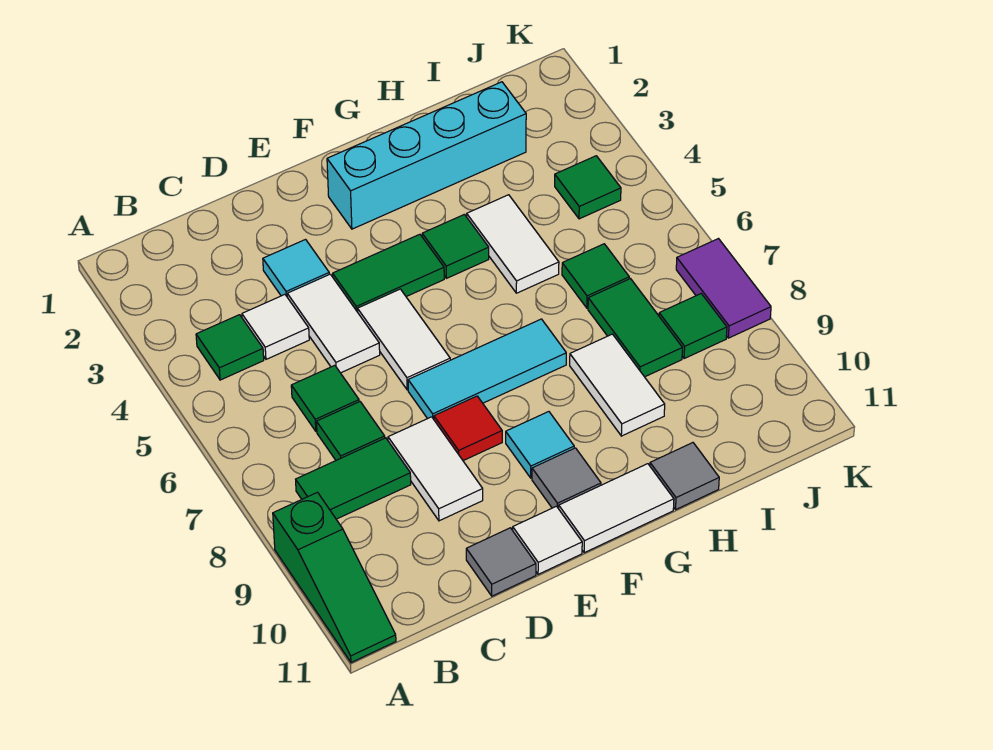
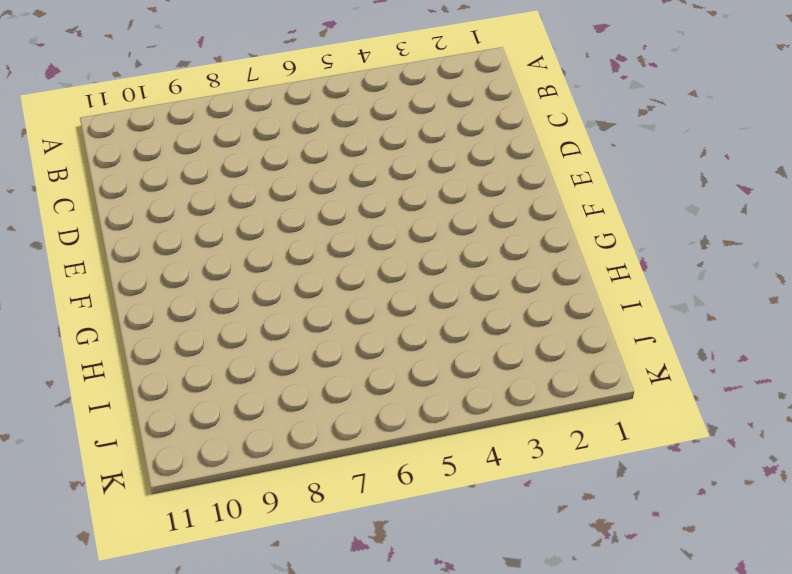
none -> green 1x3 slope [273,492,396,663]
none -> green 1x1 tile [196,315,264,380]
none -> green 1x2 tile [296,438,411,519]

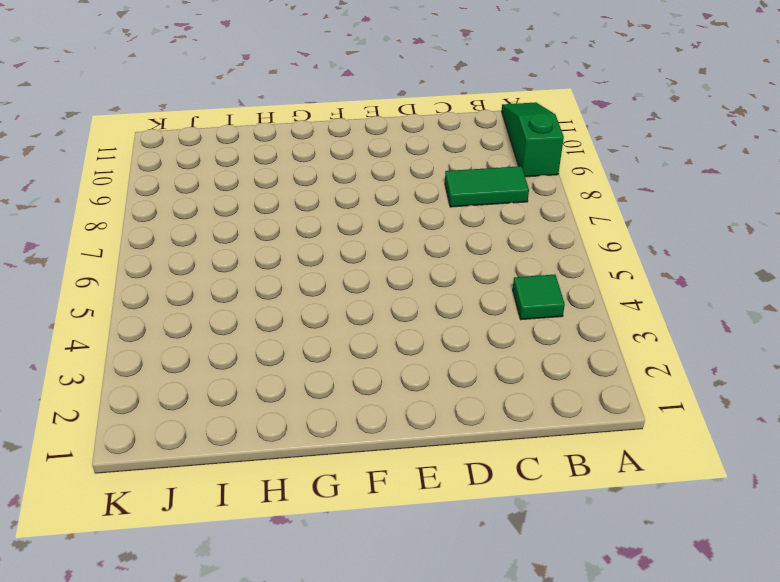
none -> white 1x1 tile [242,295,309,359]
none -> green 1x1 tile [291,365,359,431]
none -> green 1x1 tile [317,402,385,460]

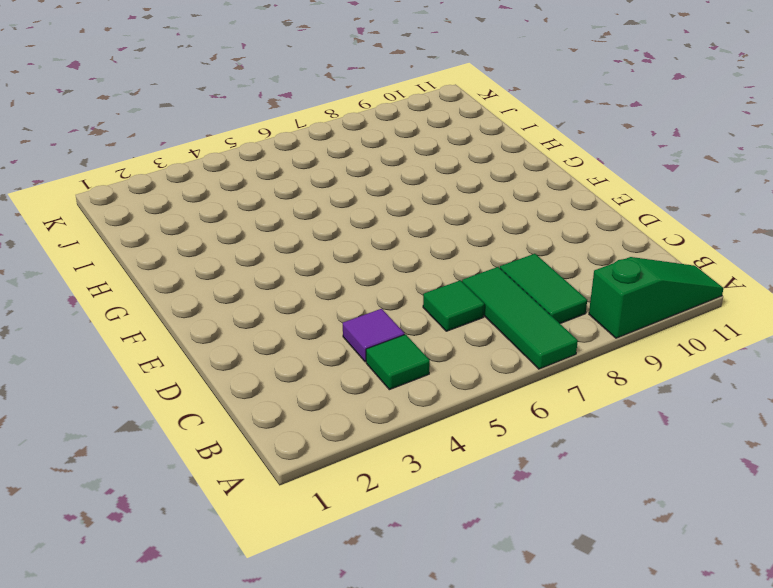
green 1x3 tile [462,267,578,369] -> green 1x1 tile [317,402,385,460]
purple 1x1 tile [343,309,405,362] -> white 1x1 tile [242,295,309,359]
none -> cyan 1x1 tile [263,240,329,296]
none -> white 1x2 tile [287,274,380,373]
none -> white 1x2 tile [388,417,483,521]

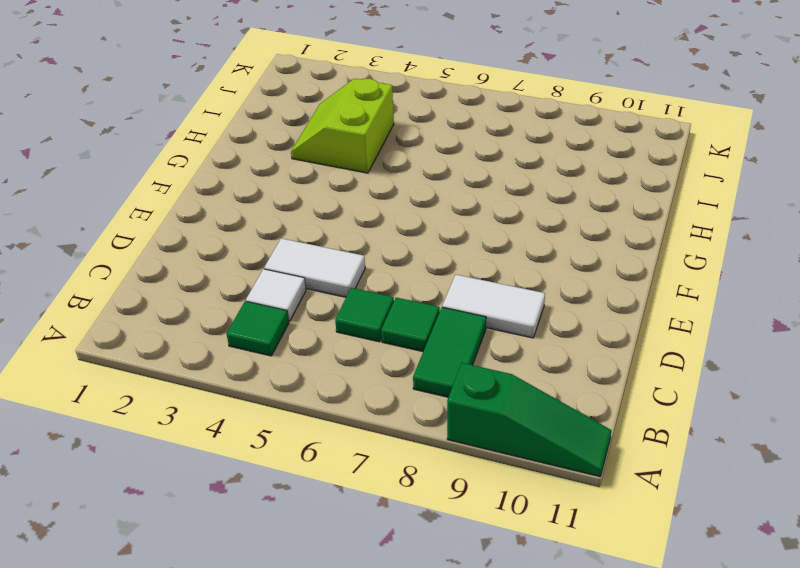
lime 2x2 slope [291,79,394,173] -> white 1x2 tile [467,195,559,293]
none -> cyan 1x1 tile [263,240,329,296]
none -> grey 1x1 tile [466,528,536,596]
none -> green 1x2 tile [333,234,444,312]

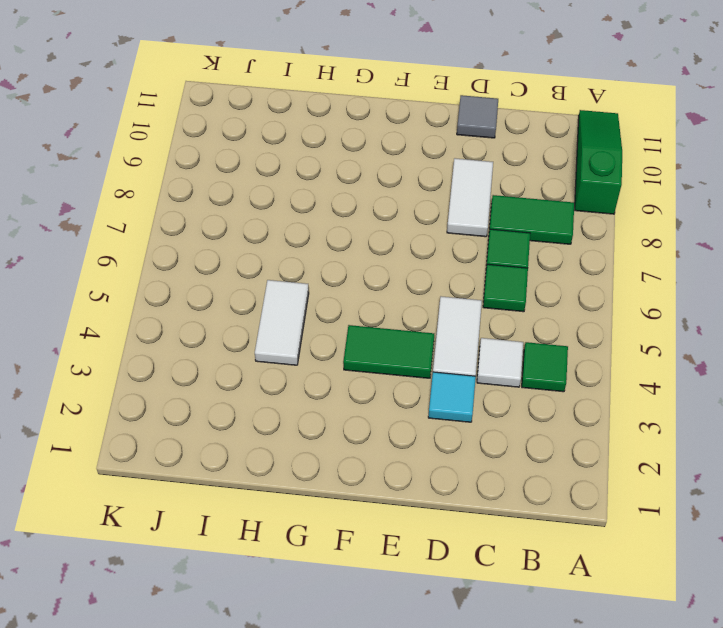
none -> white 1x2 tile [358,289,450,390]
none -> cyan 1x3 tile [408,319,566,419]
none -> red 1x1 tile [434,396,502,461]

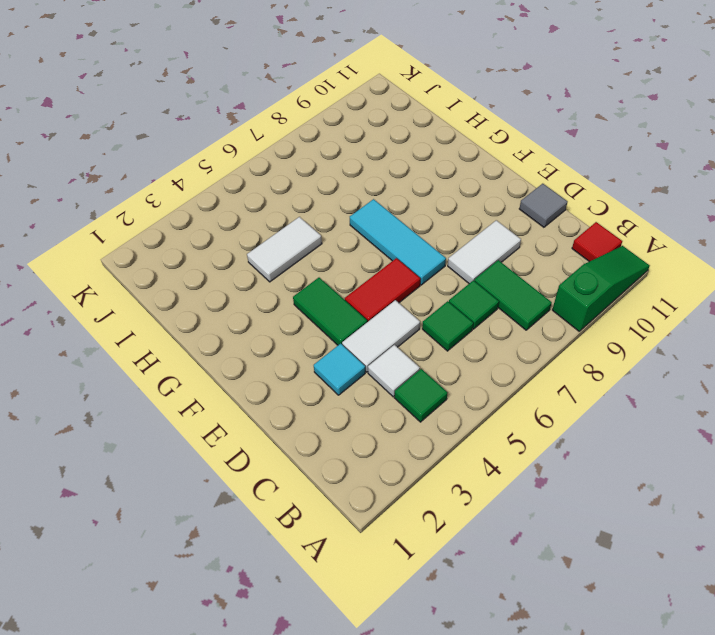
red 1x1 tile [572,222,622,262] -> red 1x1 tile moved to [434,396,502,461]
red 1x2 tile [345,258,420,322] -> white 1x2 tile [358,289,450,390]
none -> white 1x1 tile [513,506,582,574]
none -> cyan 1x4 brick [327,82,526,229]
none -> cyan 1x1 tile [506,412,574,478]

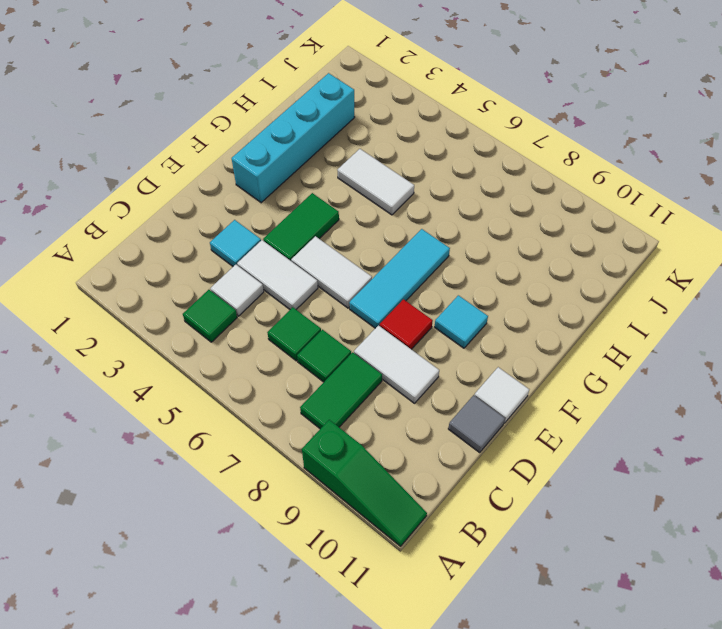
none -> grey 1x1 tile [532,448,601,509]
none -> white 1x2 tile [559,464,674,553]
none -> green 1x1 tile [422,214,489,278]

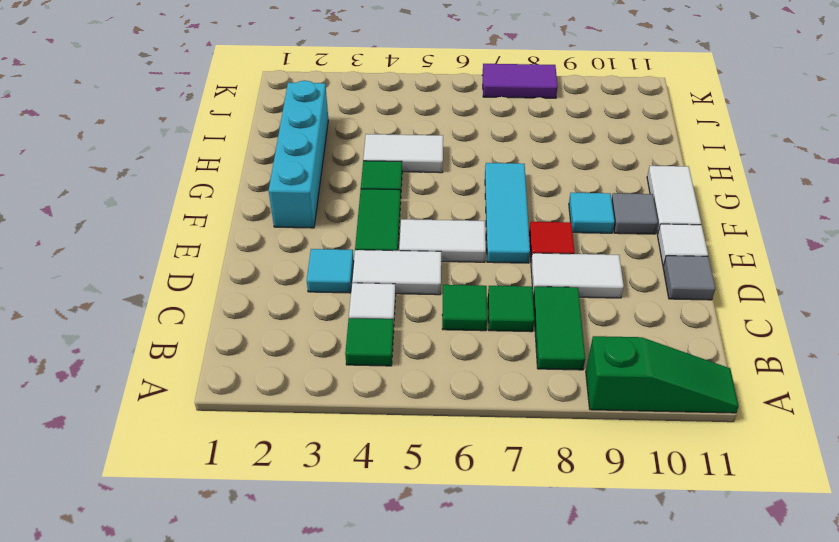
none -> white 1x2 tile [570,334,665,436]
none -> grey 1x1 tile [650,443,719,509]
none -> green 1x1 tile [562,244,629,308]

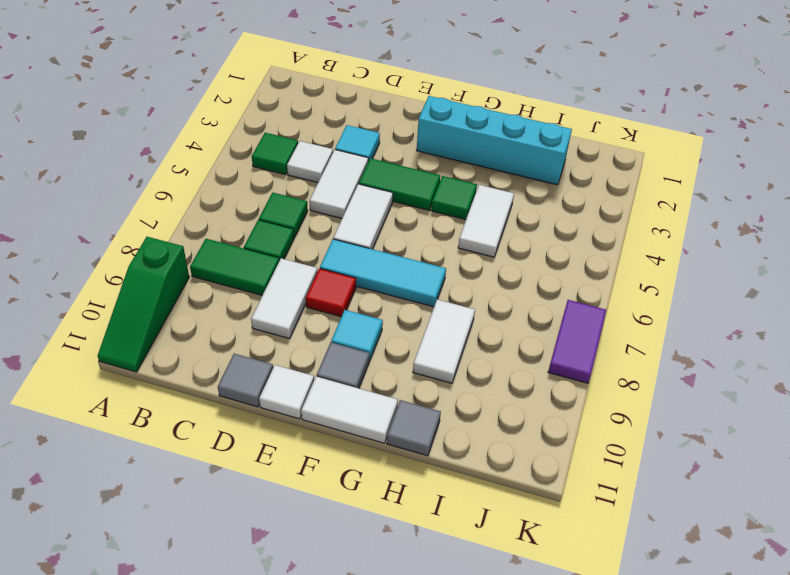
none -> green 1x1 tile [562,244,629,308]
none -> green 1x2 tile [588,279,682,377]
none -> green 1x1 tile [555,156,621,219]

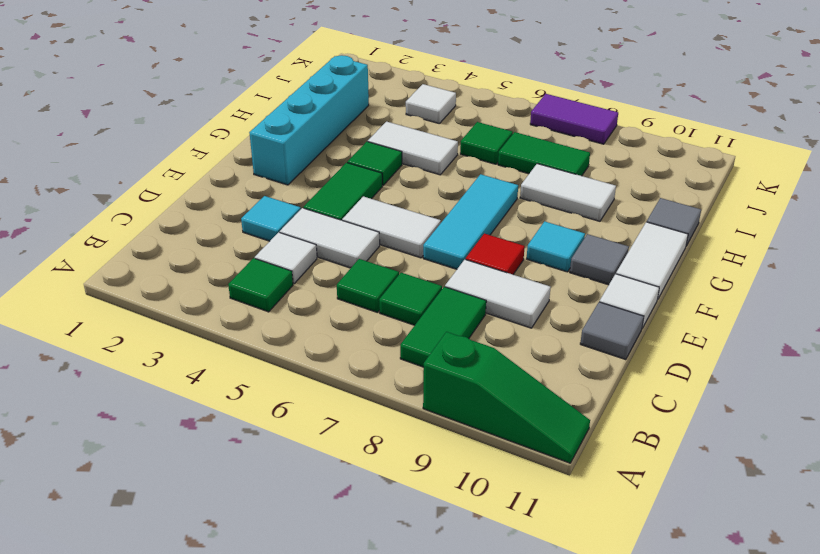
white 1x1 tile [406,84,456,123] -> green 1x1 tile [555,156,621,219]
none -> green 1x1 tile [659,294,727,359]

